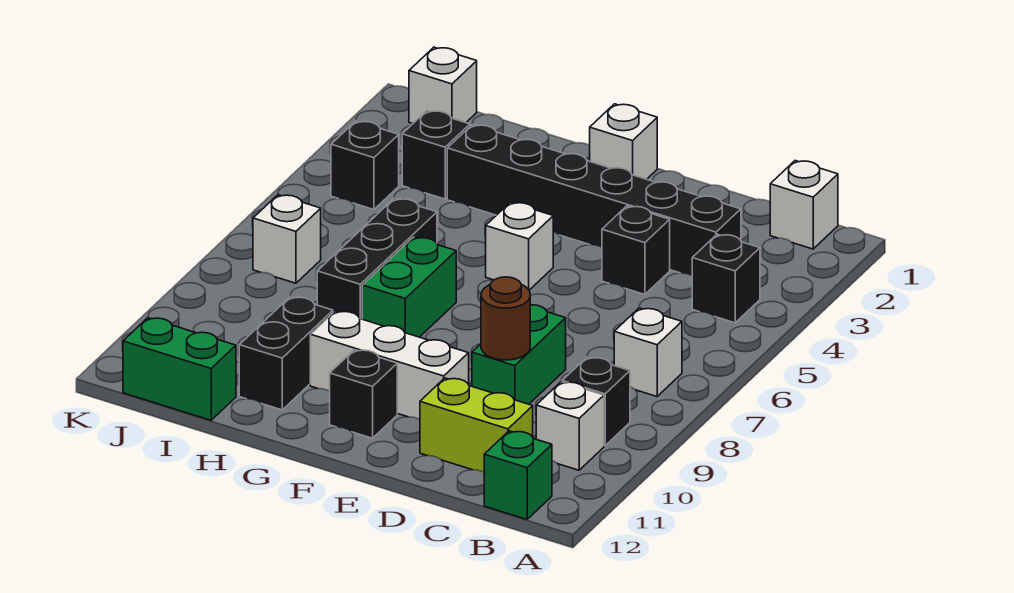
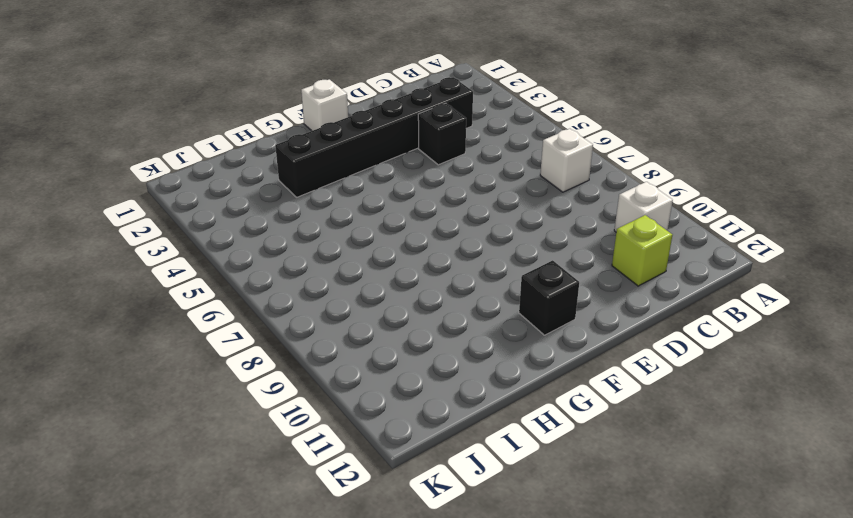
lime 1x1 brick [612,215,672,286] -> lime 1x2 brick [420,378,533,472]
none -> white 1x1 brick [770,161,838,249]
none -> black 1x1 brick [692,234,760,323]
none -> black 1x1 brick [562,357,630,446]

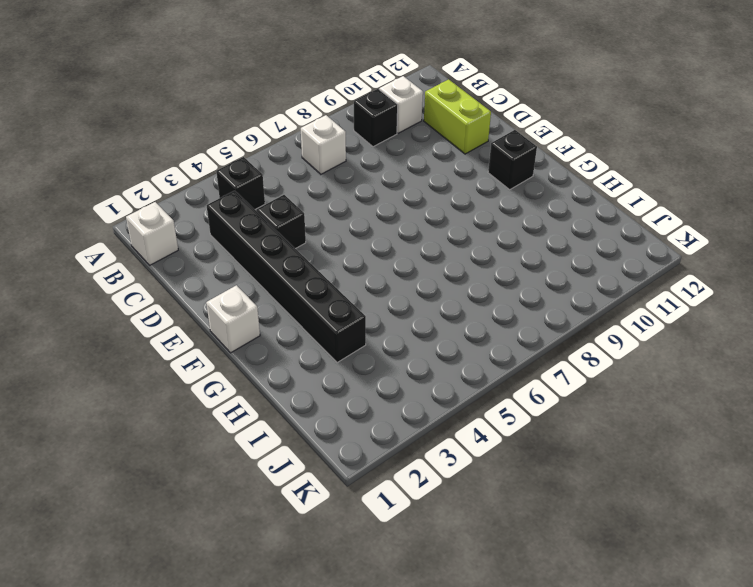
none -> green 1x1 brick [484,431,552,519]
none -> green 1x2 brick [472,305,566,404]
none -> white 1x3 brick [310,311,469,419]

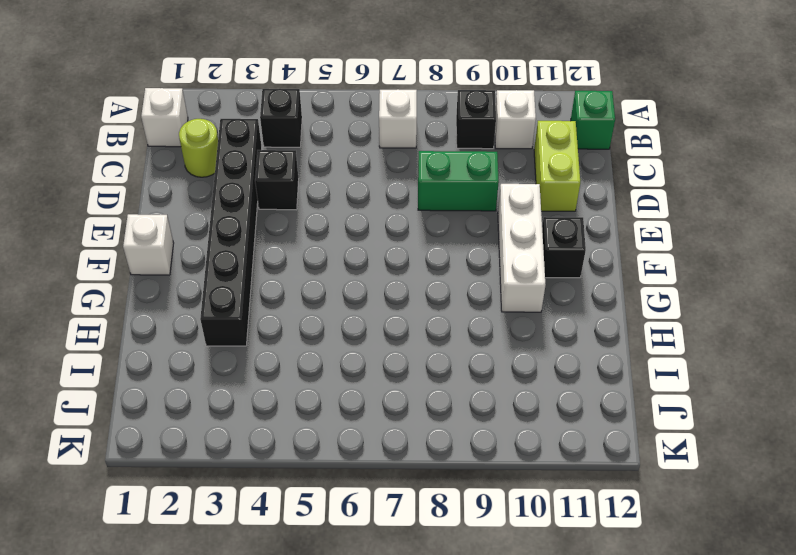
lime 1x1 round brick [179,119,218,177] -> none
none -> white 1x1 brick [486,202,553,290]
none -> green 1x2 brick [362,237,456,337]
none -> black 1x3 brick [317,198,437,319]

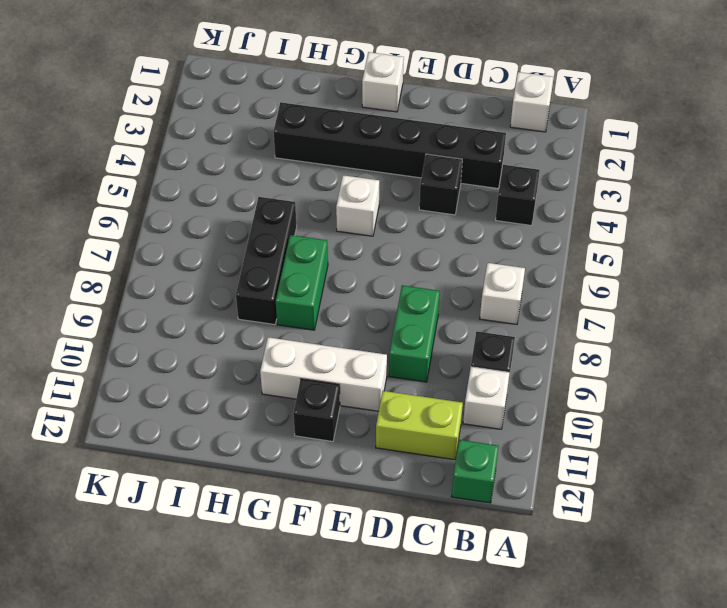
none -> black 1x2 brick [239,297,333,410]
none -> black 1x1 brick [402,111,470,199]
none -> green 1x2 brick [123,318,236,420]

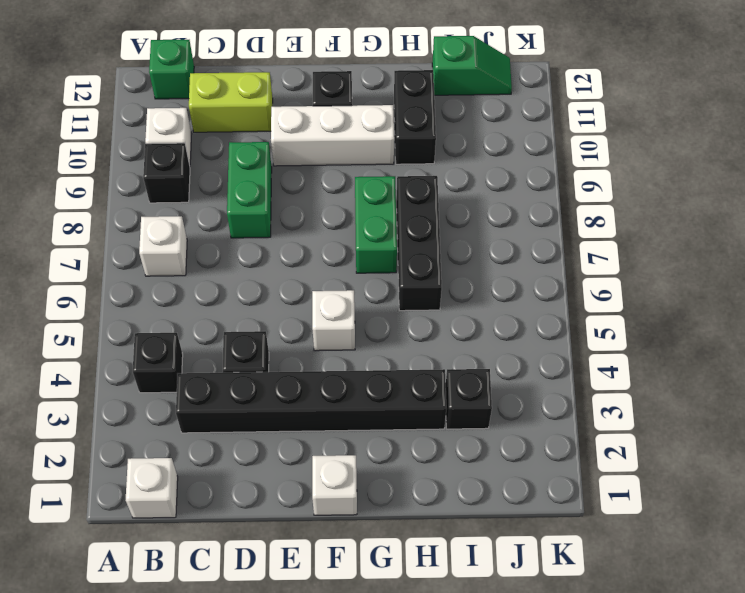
green 1x2 slope [432,36,512,95] -> green 1x2 brick [123,318,236,420]
none -> white 1x1 brick [409,47,477,124]
none -> black 1x1 brick [331,121,399,210]
none -> white 1x1 brick [253,195,321,283]

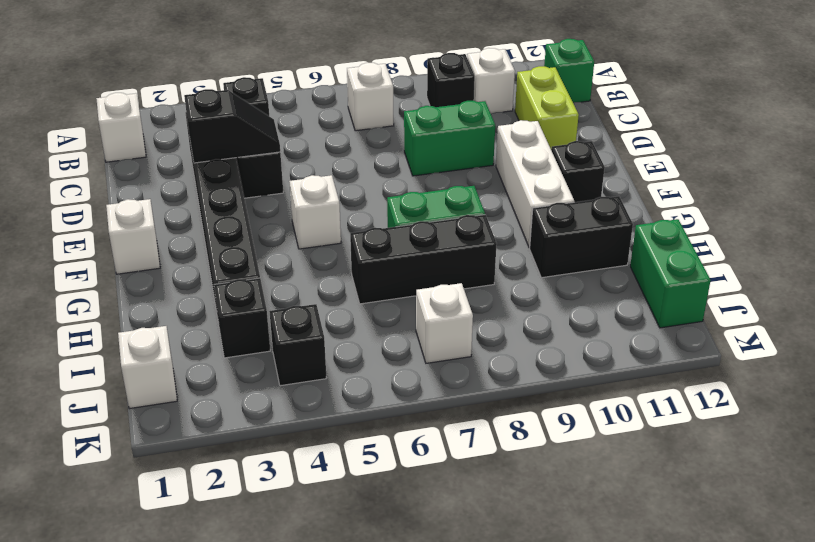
black 1x2 slope [184,89,280,163] -> none
none -> brown 1x1 round brick [481,277,530,360]

